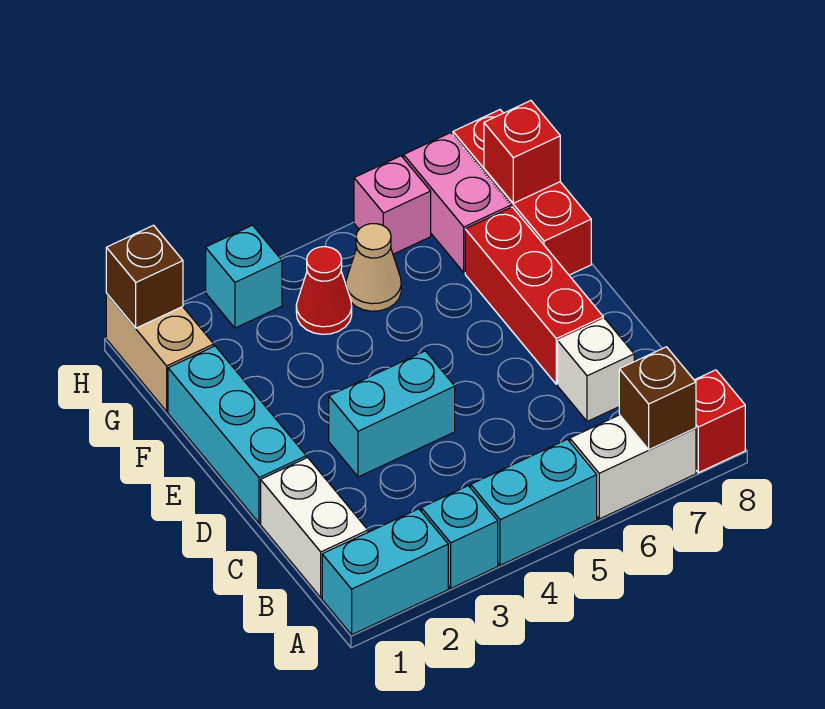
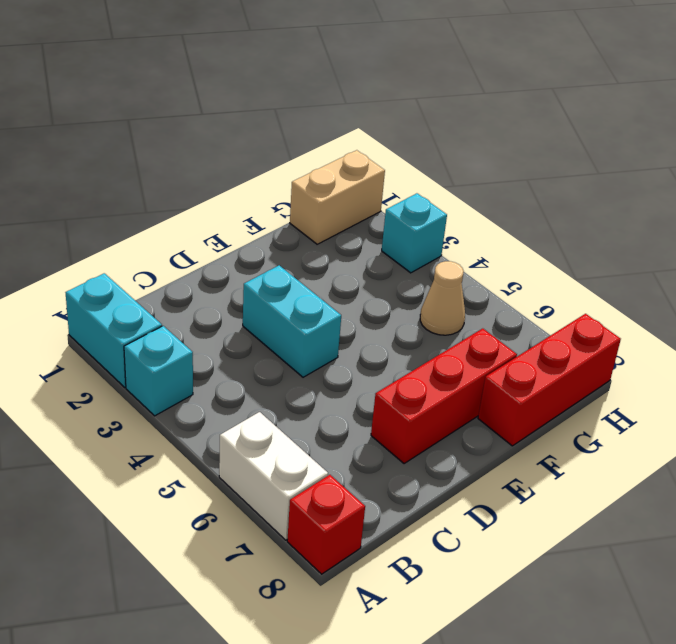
none -> cyan 1x2 brick [471,439,597,565]
none -> white 1x2 brick [261,458,368,597]
none -> white 1x1 brick [558,319,634,422]

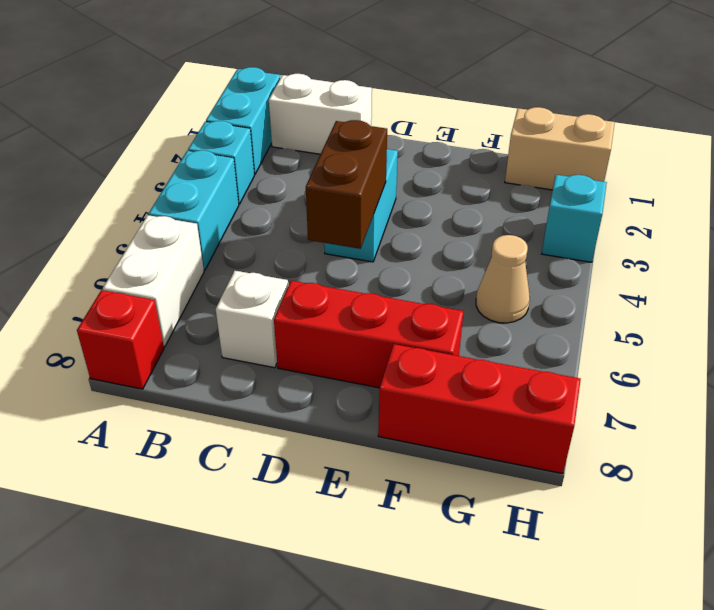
brown 1x2 brick [306,120,387,249] -> none
none -> cyan 1x3 brick [168,346,306,523]
none -> red 1x1 cone [296,247,352,334]
none -> pink 1x2 brick [404,133,511,273]

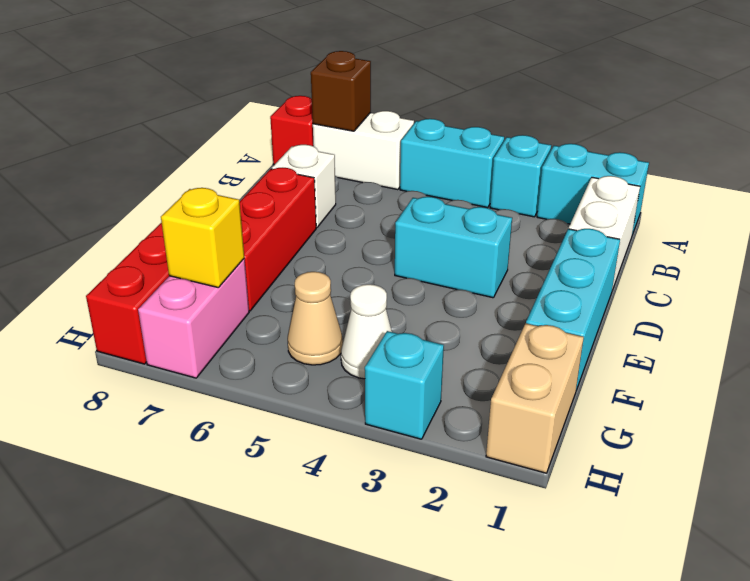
white 1x1 cone [341,284,392,379] -> red 1x1 cone [296,247,352,334]
yellow 1x1 brick [161,188,244,287] -> none
none -> pink 1x1 brick [354,156,431,254]
none -> red 1x1 brick [484,101,560,203]
none -> brown 1x1 brick [106,225,183,328]

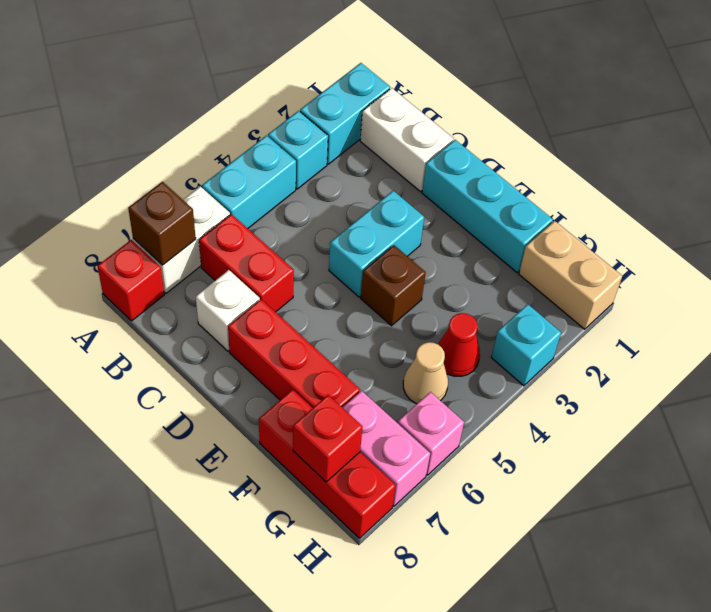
red 1x2 brick [199,214,294,312] -> none
brown 1x1 brick [361,245,426,326] -> brown 1x1 brick moved to [106,225,183,328]

